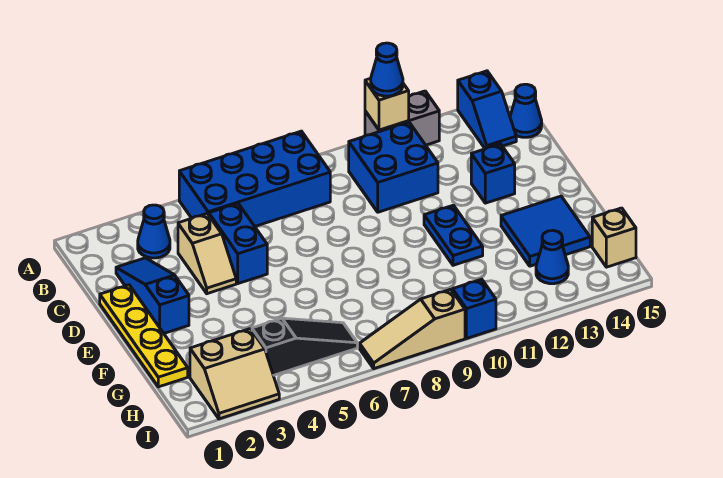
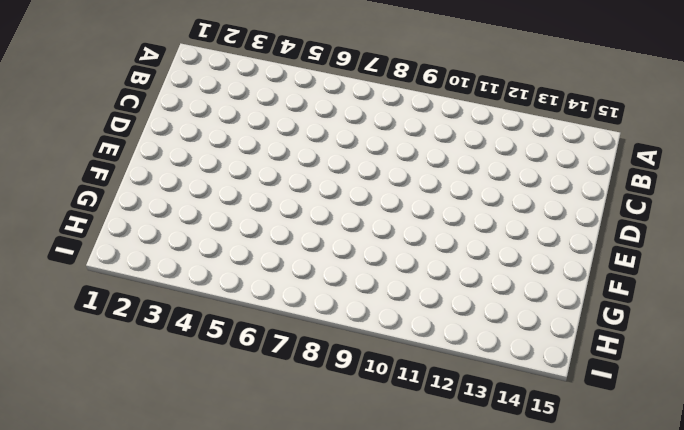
none -> blue 2x4 brick [179,131,330,226]
none -> grey 1x2 brick [365,91,439,145]
none -> blue 1x2 slope [458,71,516,149]

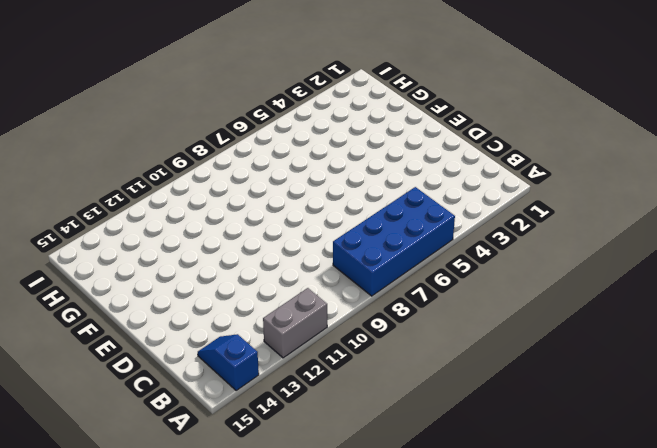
none -> blue 1x1 cone [138,205,170,258]
none -> blue 2x2 brick [349,122,438,212]
none -> blue 1x1 cone [510,84,542,137]

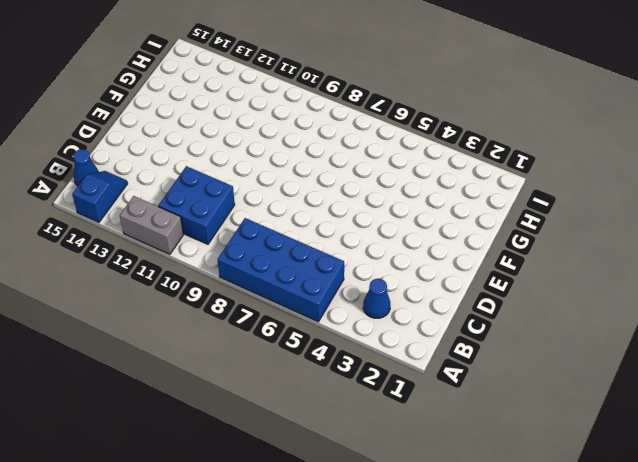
none -> blue 1x3 slope [116,258,189,333]
none -> tan 1x2 slope [178,214,236,294]
none -> blue 1x2 brick [209,204,267,284]

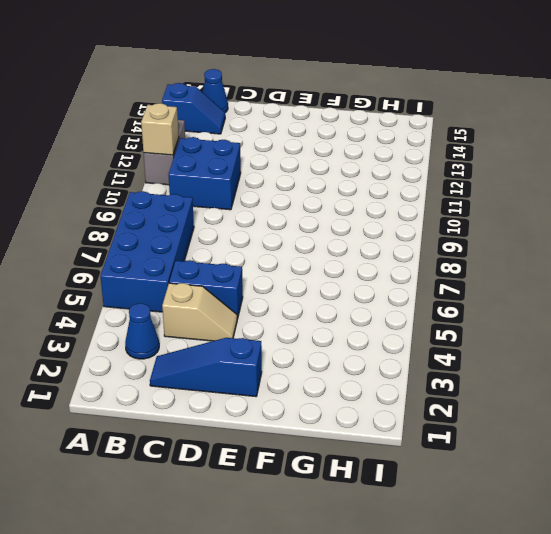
none -> yellow 1x4 plate [100,285,188,387]
none -> blue 1x1 brick [471,144,515,203]
none -> blue 1x2 plate [424,205,483,265]

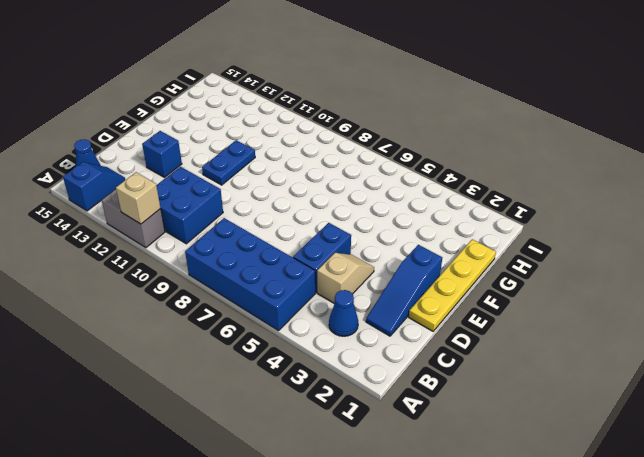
none -> blue 2x2 tile [501,196,590,266]
none -> tan 2x2 slope [190,329,279,419]
none -> black 1x3 slope [252,318,357,375]

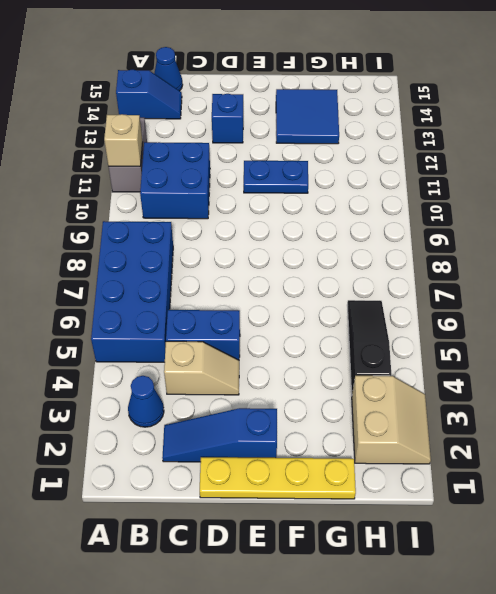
none -> blue 1x1 cone [536,231,568,284]
none -> tan 1x1 brick [592,208,636,267]
none -> tan 1x3 slope [360,289,465,369]

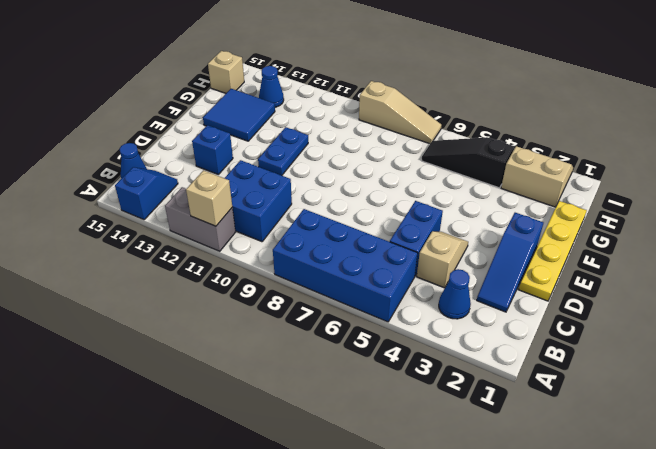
none -> blue 1x1 brick [452,279,496,339]
none -> blue 1x1 cone [371,43,403,96]

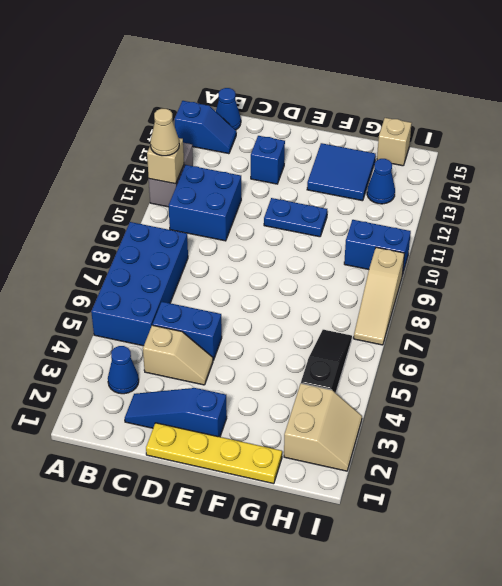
tan 1x1 cone [150,109,179,156] -> blue 1x1 cone [371,43,403,96]
blue 1x2 brick [344,220,411,275] -> blue 1x1 brick [452,279,496,339]

